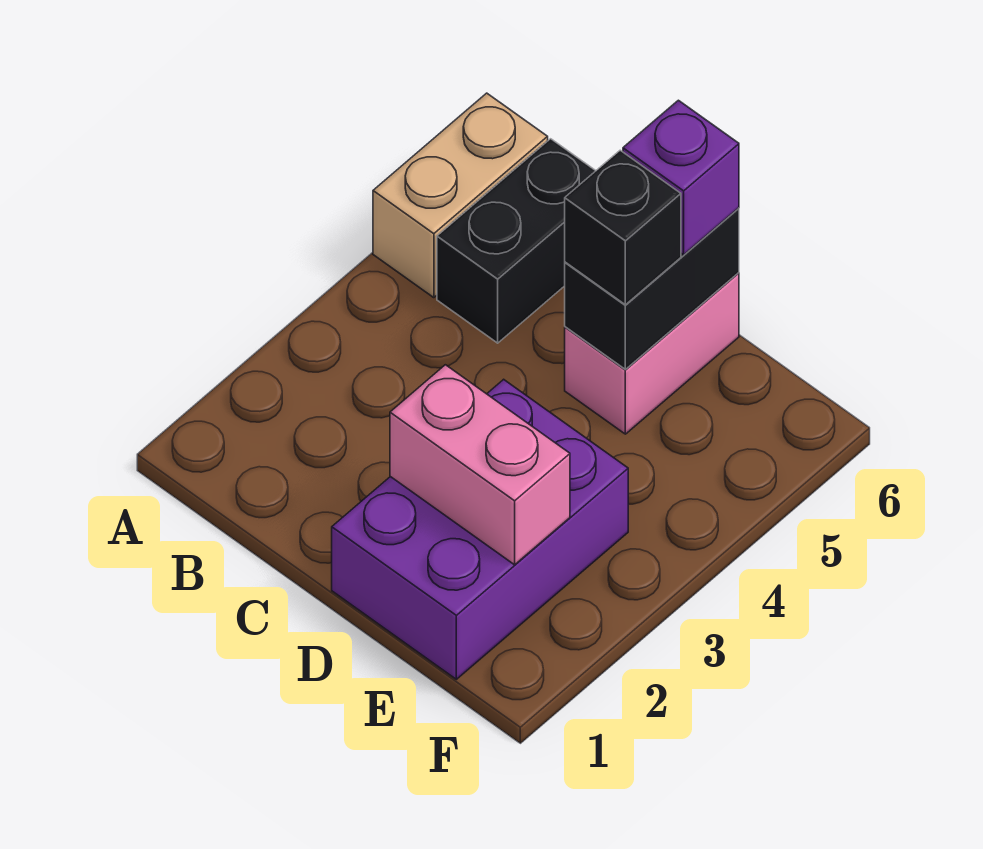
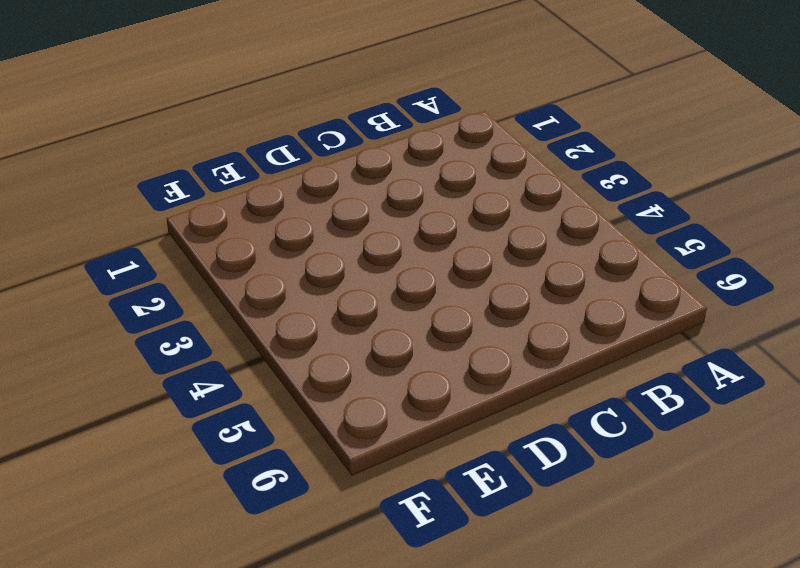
none -> tan 1x2 brick [373,93,548,298]
none -> black 1x2 brick [437,139,595,343]

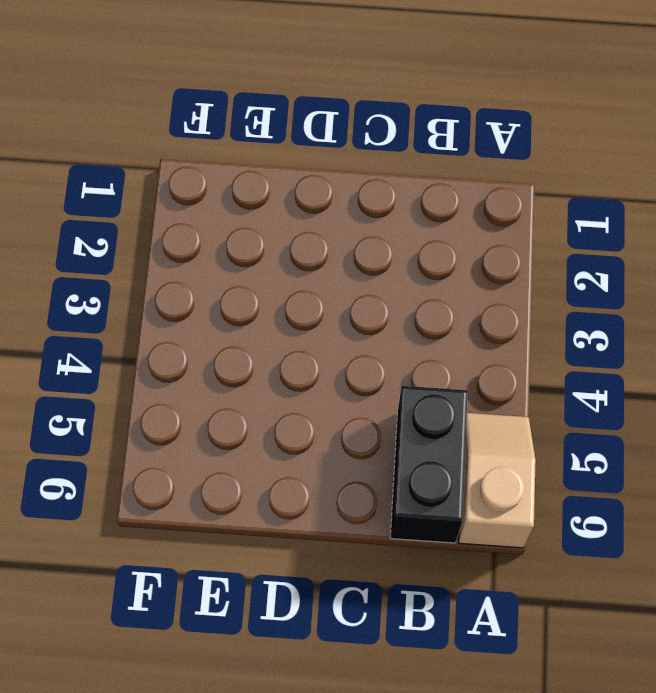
tan 1x2 slope [459,413,536,548] -> tan 1x2 brick [373,93,548,298]
none -> purple 2x3 brick [332,379,628,679]
none -> pink 1x2 brick [565,273,739,434]

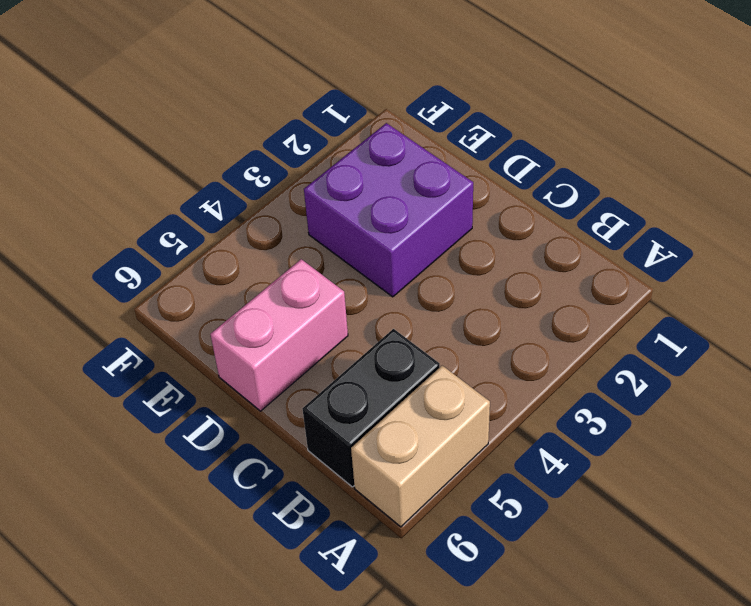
purple 2x2 brick [304,123,473,297] -> purple 2x3 brick [332,379,628,679]
none -> pink 1x2 brick [390,365,570,565]
none -> black 1x2 brick [565,208,739,369]

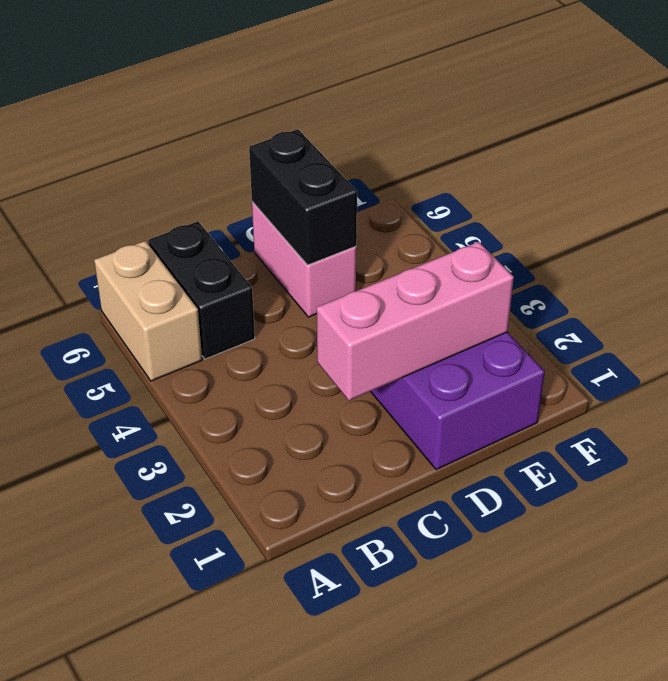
pink 1x3 brick [317,242,514,401] -> pink 1x2 brick [390,365,570,565]
none -> black 1x1 brick [565,150,681,305]
none -> purple 1x1 brick [623,100,739,255]

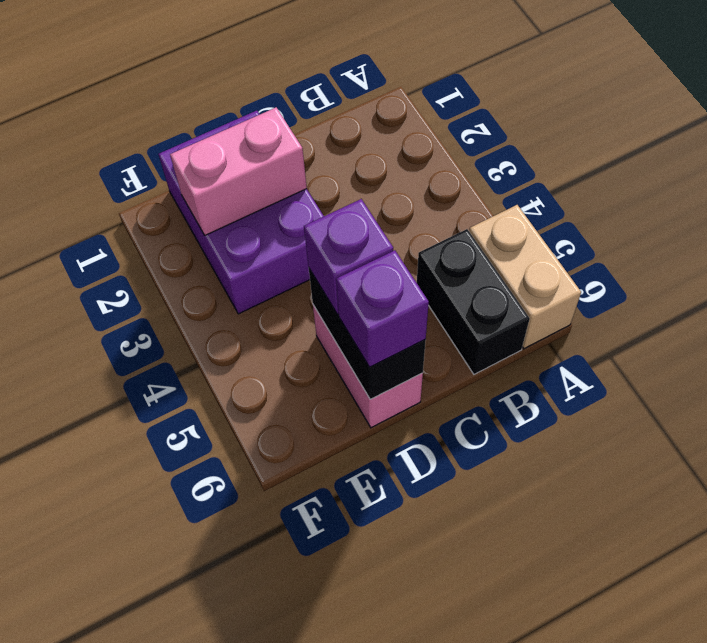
purple 1x1 brick [304,199,393,314] -> black 1x1 brick [565,150,681,305]

